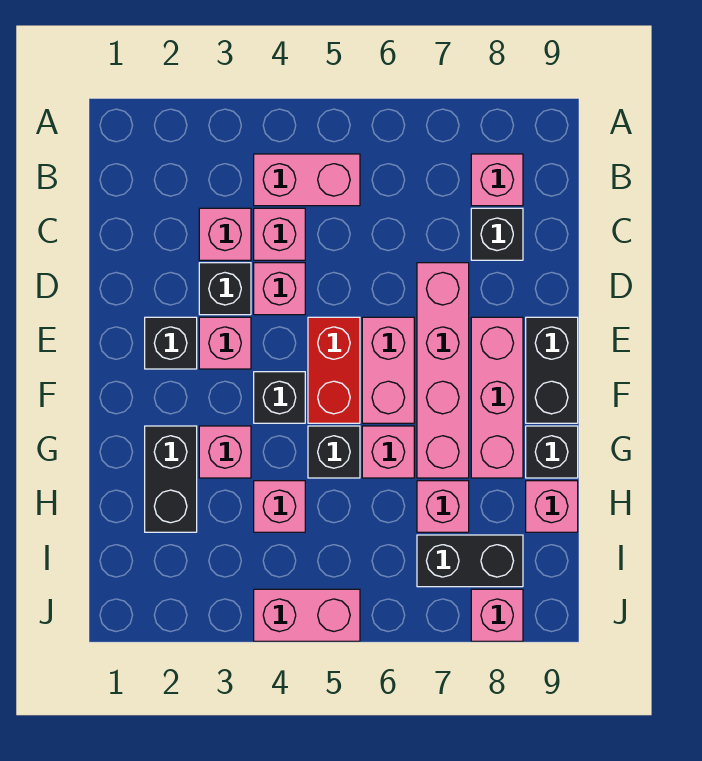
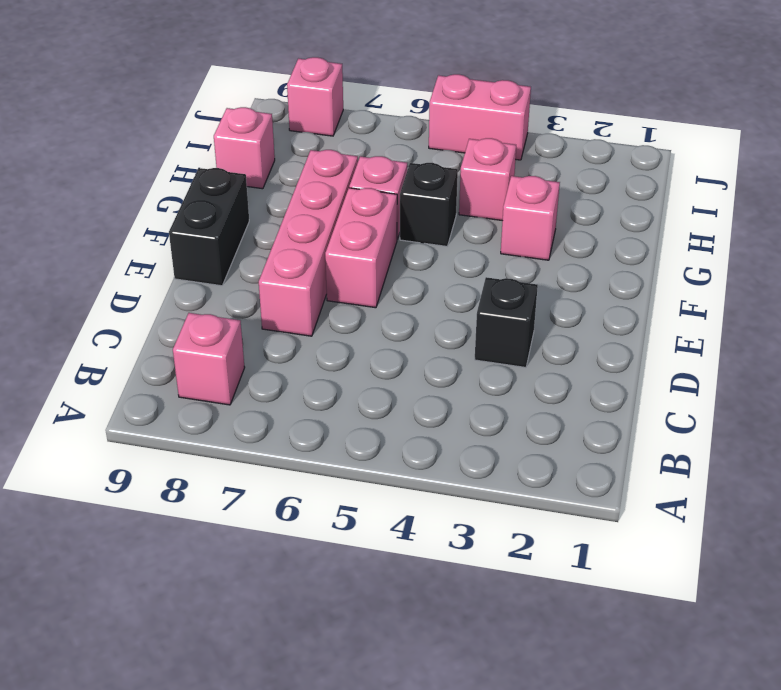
none -> pink 1x2 brick [254,154,360,206]
none -> pink 1x1 brick [199,208,251,260]
none -> pink 1x1 brick [254,208,305,260]

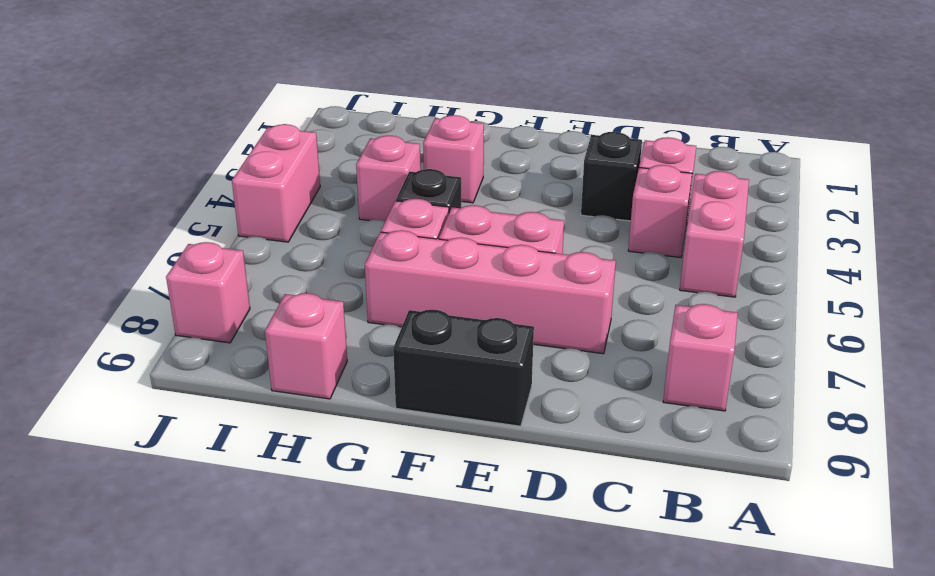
none -> black 1x1 brick [471,208,523,260]
none -> pink 1x1 brick [254,263,305,315]
none -> black 1x1 brick [145,317,197,369]

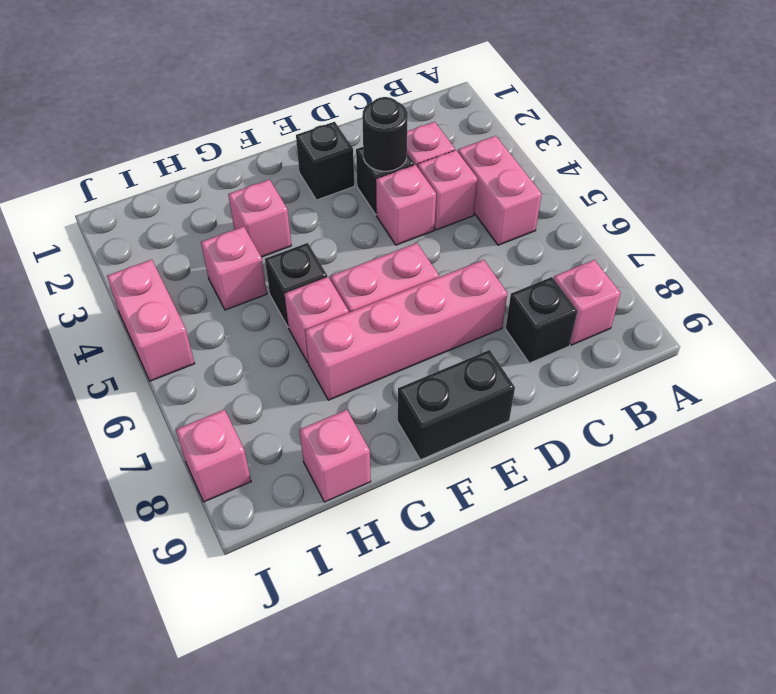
black 1x1 round brick [362,97,408,171] -> none
none -> pink 1x1 brick [199,317,251,369]
none -> red 1x2 brick [308,317,360,423]
none -> pink 1x3 brick [471,317,523,478]

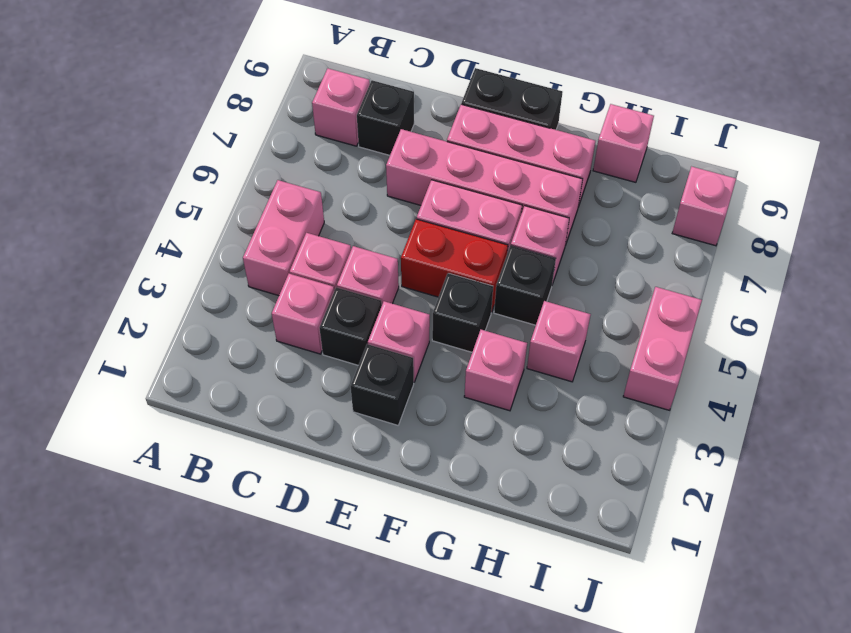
none -> black 1x2 brick [145,426,197,532]
none -> black 1x1 brick [526,426,578,478]
none -> pink 1x1 brick [417,481,469,532]

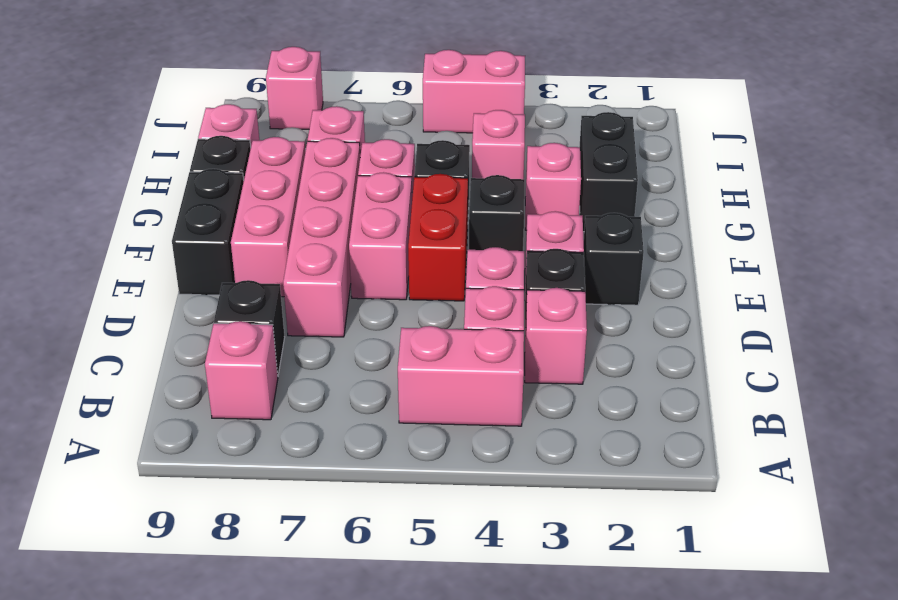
none -> black 1x2 brick [417,535,523,587]

